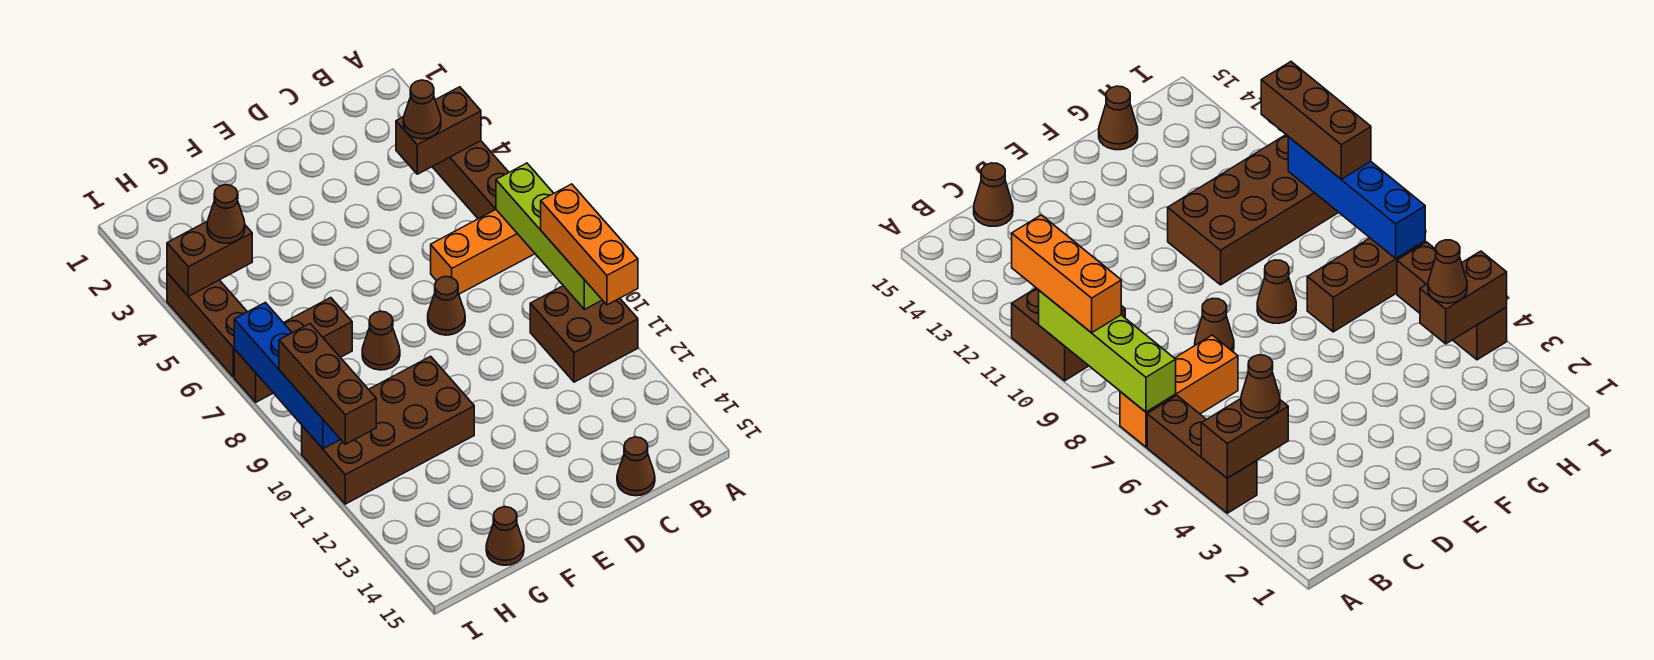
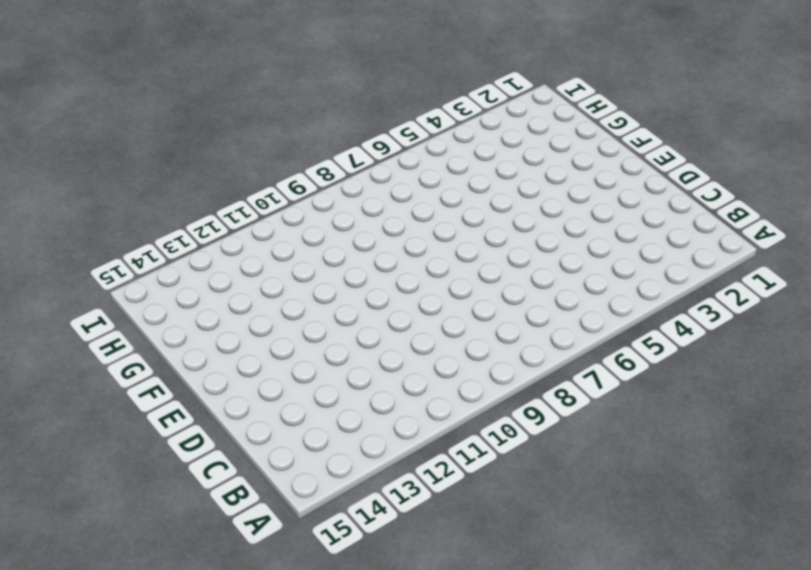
none -> brown 1x3 brick [432,141,509,219]
none -> orange 1x3 brick [431,210,535,294]
none -> brown 2x2 brick [530,286,638,382]

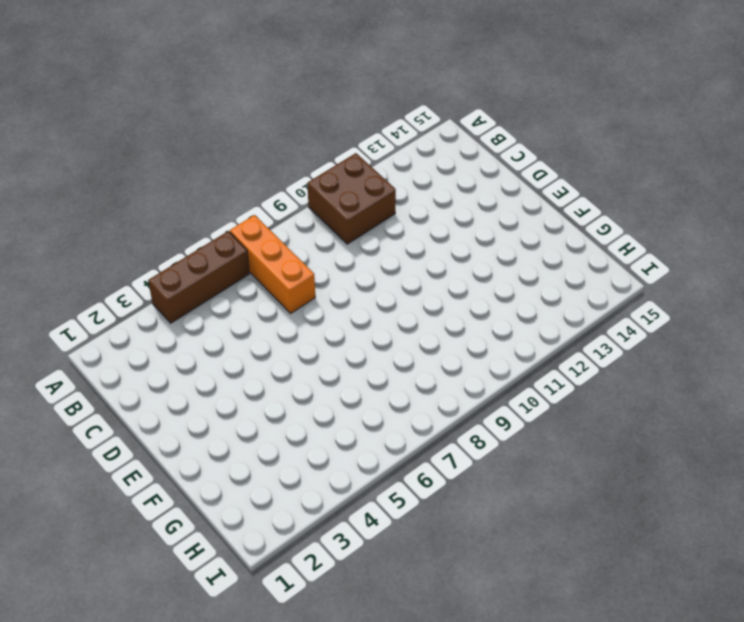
none -> brown 1x1 cone [617,437,655,496]
none -> brown 1x1 cone [428,276,465,335]
none -> brown 1x1 cone [362,311,400,370]

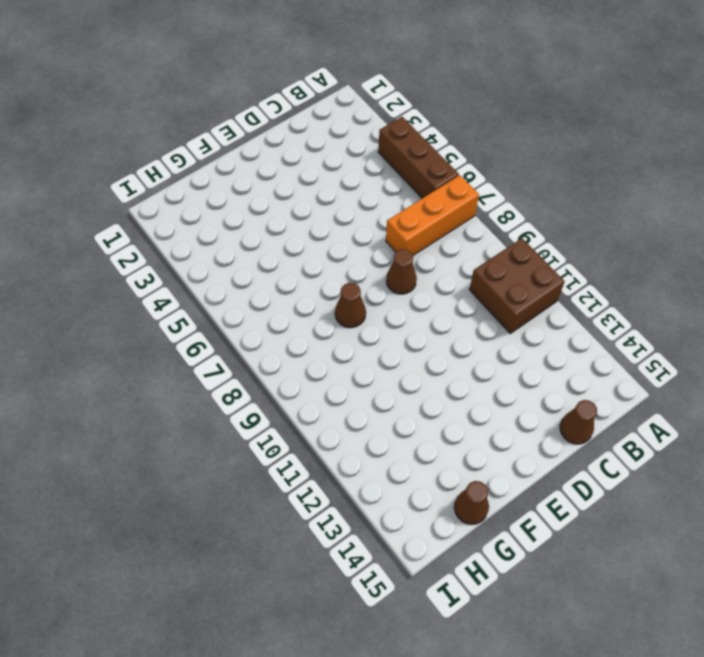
none -> brown 2x4 brick [302,356,474,504]
none -> brown 1x3 brick [234,298,352,402]
none -> brown 1x3 brick [167,273,247,377]

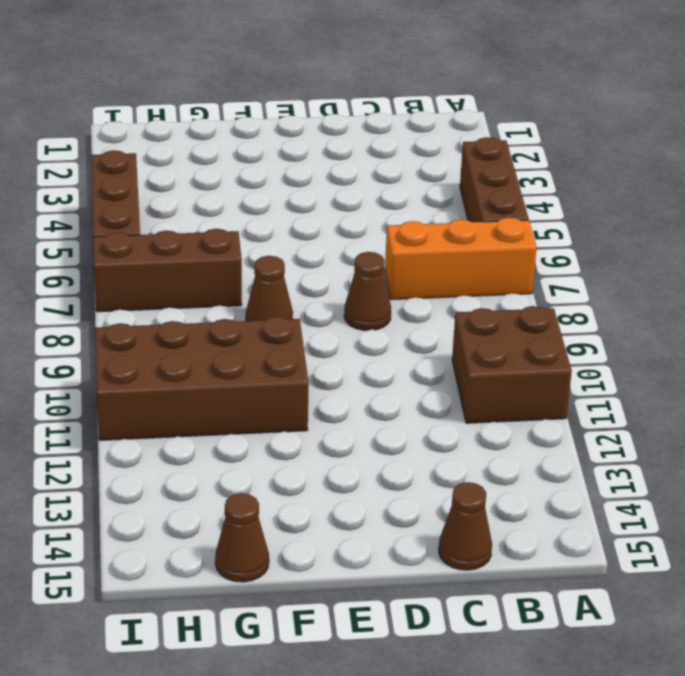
none -> brown 1x2 brick [396,87,481,174]
none -> lime 1x4 brick [496,163,602,309]
none -> brown 1x2 brick [167,221,252,296]

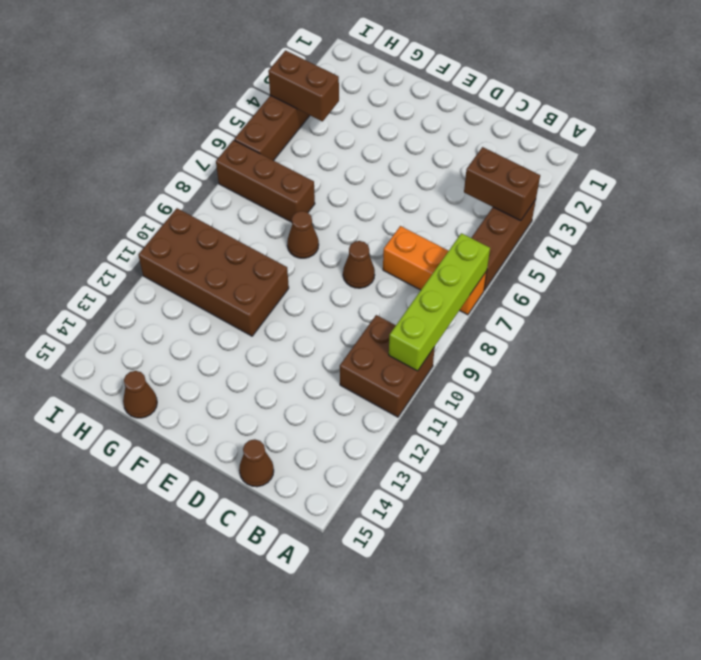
none -> blue 1x4 brick [234,302,341,449]
none -> orange 1x3 brick [541,184,638,305]
none -> brown 1x1 cone [403,80,441,139]

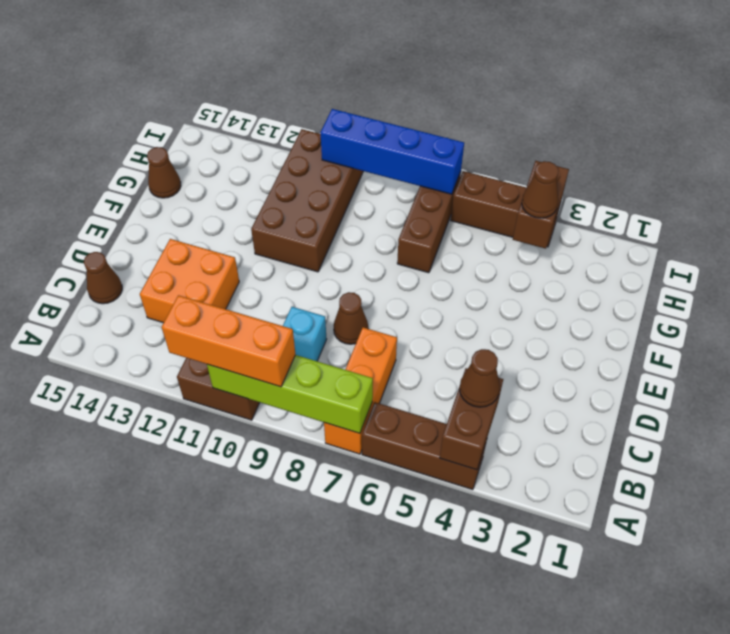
cyan 1x1 brick [283,307,327,361] -> none
orange 2x2 brick [140,239,239,323] -> none
none -> brown 1x1 cone [362,311,400,370]
none -> brown 1x3 brick [279,324,376,444]

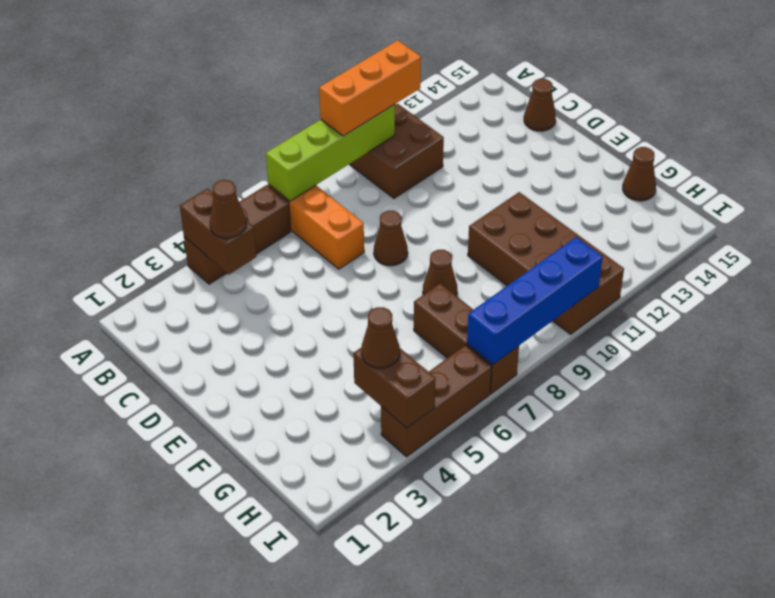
none -> brown 1x3 brick [279,324,376,444]

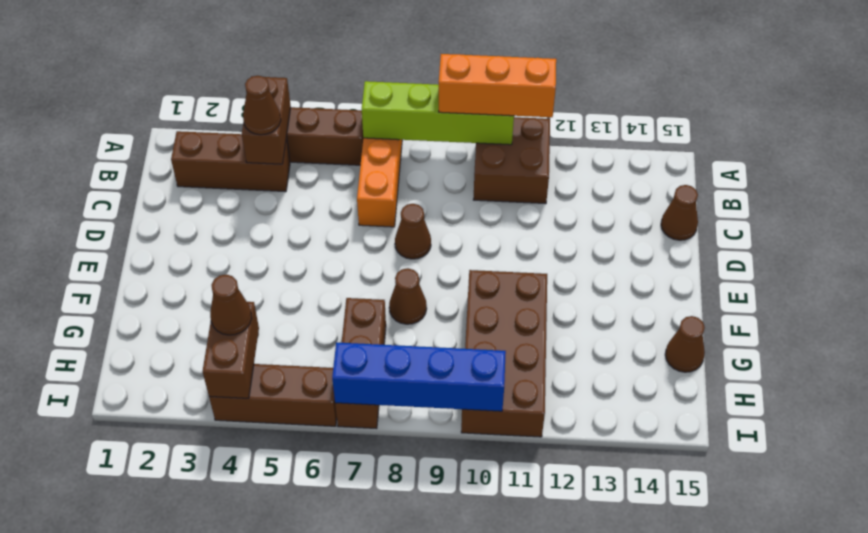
brown 1x3 brick [171,131,290,192] -> brown 1x3 brick moved to [279,324,376,444]

